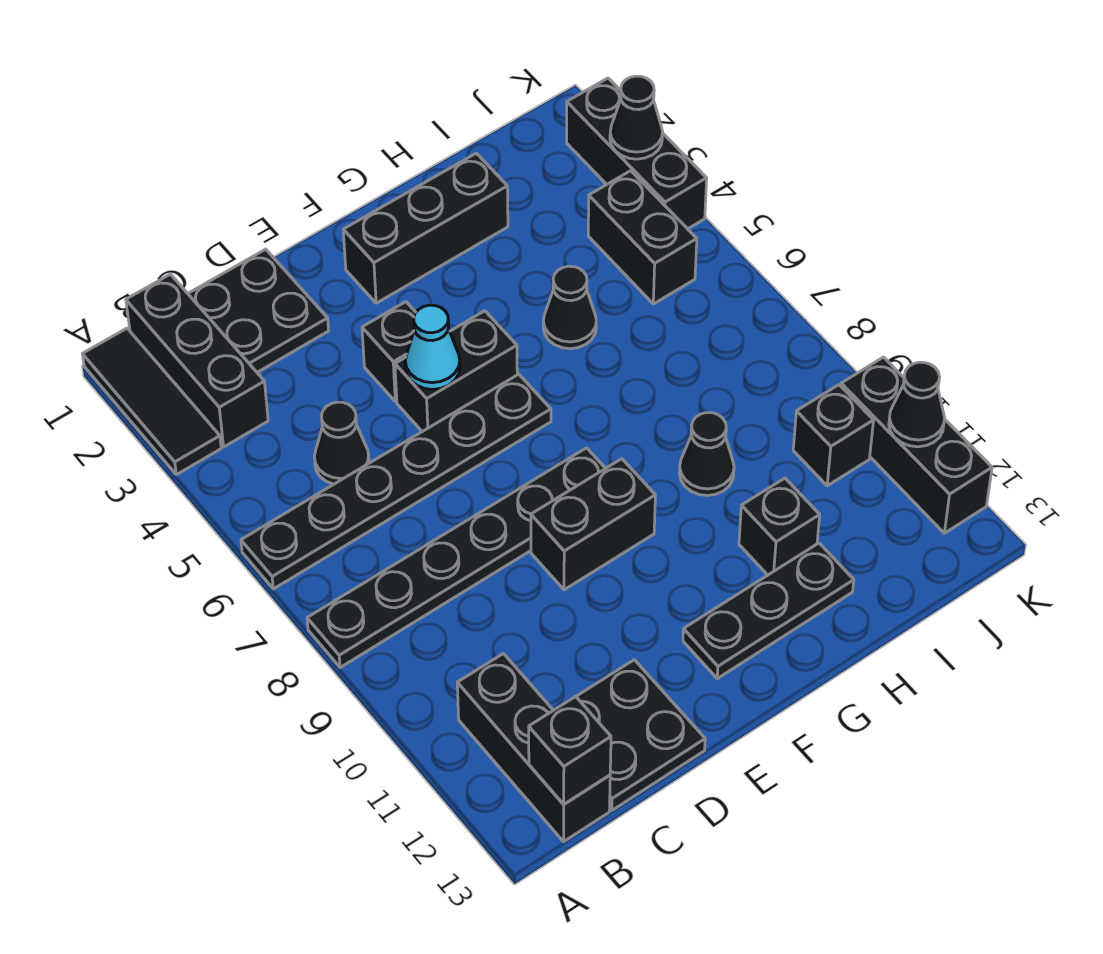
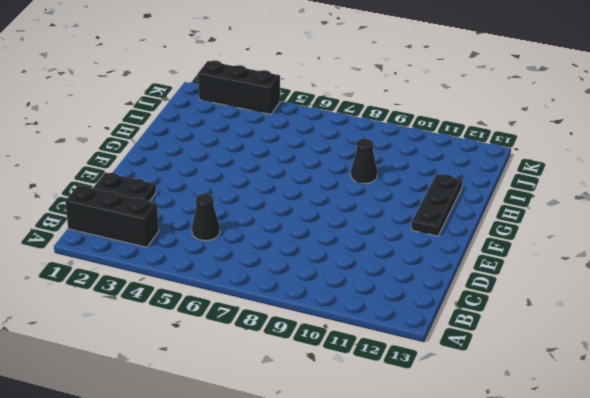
none -> black 1x3 tile [83,328,221,475]
none -> black 1x6 plate [241,374,551,589]
none -> black 1x6 plate [307,448,606,668]

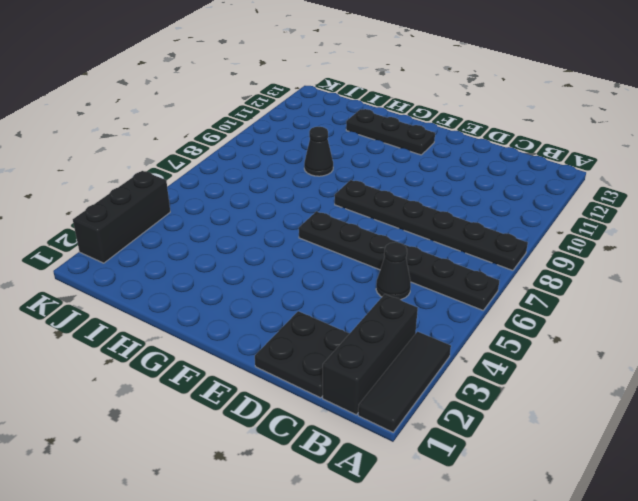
none -> black 1x3 brick [457,654,610,842]
none -> black 2x2 plate [576,660,705,810]
none -> black 1x1 brick [362,302,416,402]

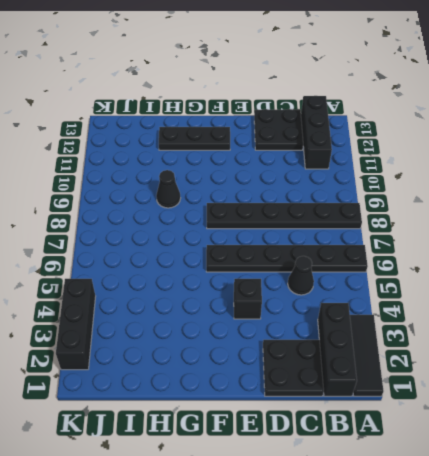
none -> black 1x2 brick [395,311,517,432]
none -> black 1x2 brick [531,459,655,590]
none -> black 1x3 brick [343,153,508,303]

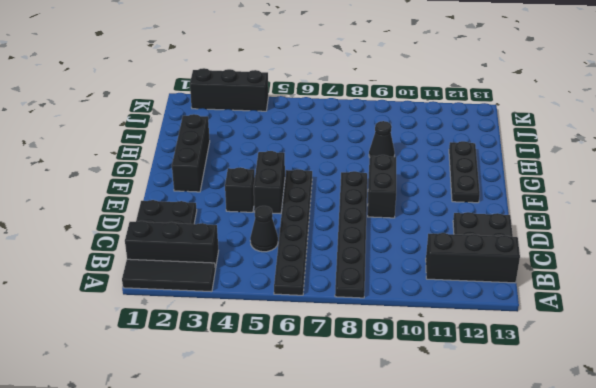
none -> black 1x1 cone [543,266,596,349]
none -> black 1x1 brick [739,478,820,575]
none -> black 1x2 brick [588,171,697,304]

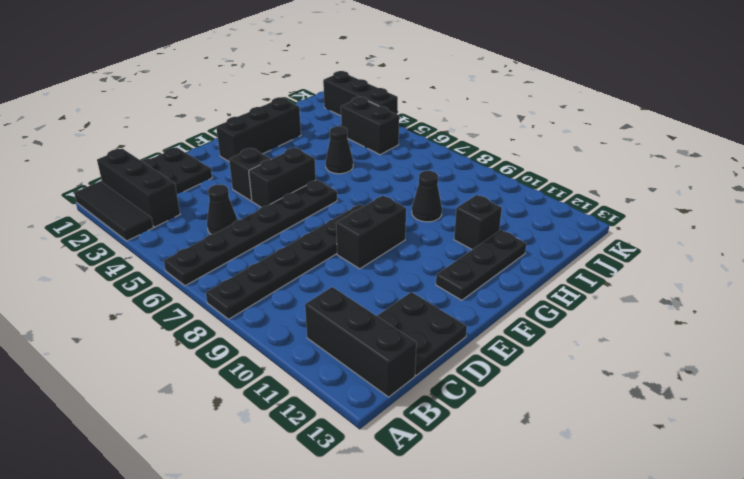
none -> black 1x1 brick [793,385,874,486]
none -> black 1x3 brick [841,357,992,533]
none -> black 1x1 brick [529,696,611,804]

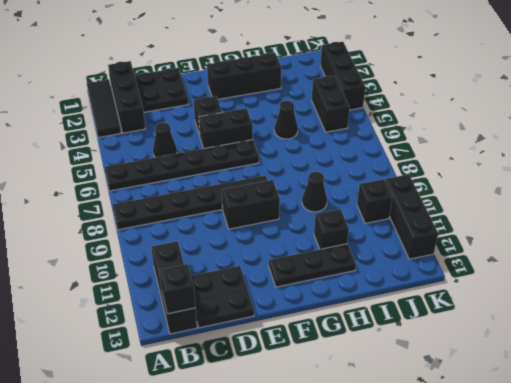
none -> cyan 1x1 cone [405,305,460,389]
none -> black 1x1 cone [610,76,663,159]
none -> black 1x1 cone [889,362,945,447]

